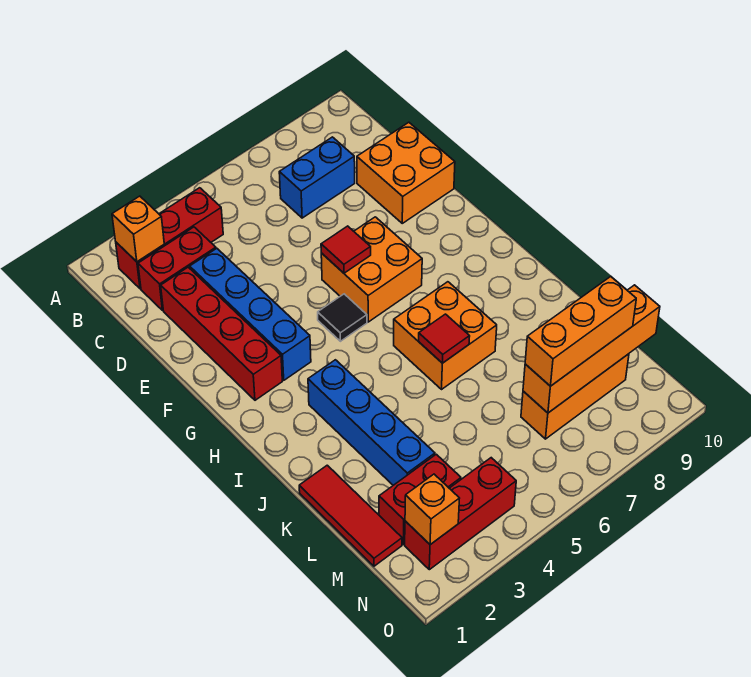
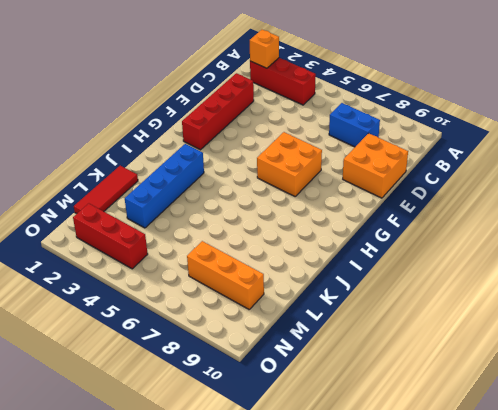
none -> red 1x2 brick [138,227,216,311]
none -> blue 1x4 brick [190,248,311,380]
none -> black 1x1 tile [318,294,367,341]

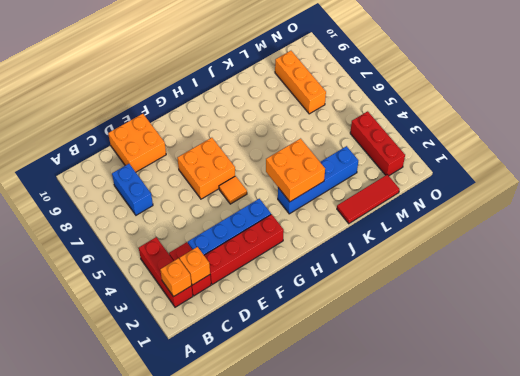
orange 1x1 brick [180,247,210,285] -> orange 1x1 brick moved to [405,474,460,545]
orange 1x1 tile [219,176,247,204] -> black 1x1 tile [318,294,367,341]
orange 2x2 brick [266,139,325,202] -> orange 2x2 brick moved to [394,282,497,389]
none -> red 1x2 brick [379,454,461,544]
none -> red 1x1 tile [321,226,371,273]
none -> red 1x1 tile [419,314,470,363]

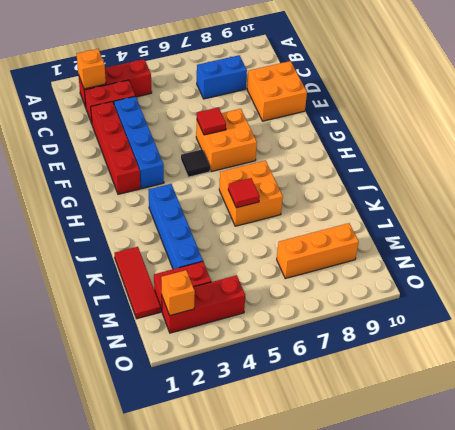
none -> orange 1x4 brick [523,285,660,413]
none -> orange 1x3 brick [525,277,636,386]

